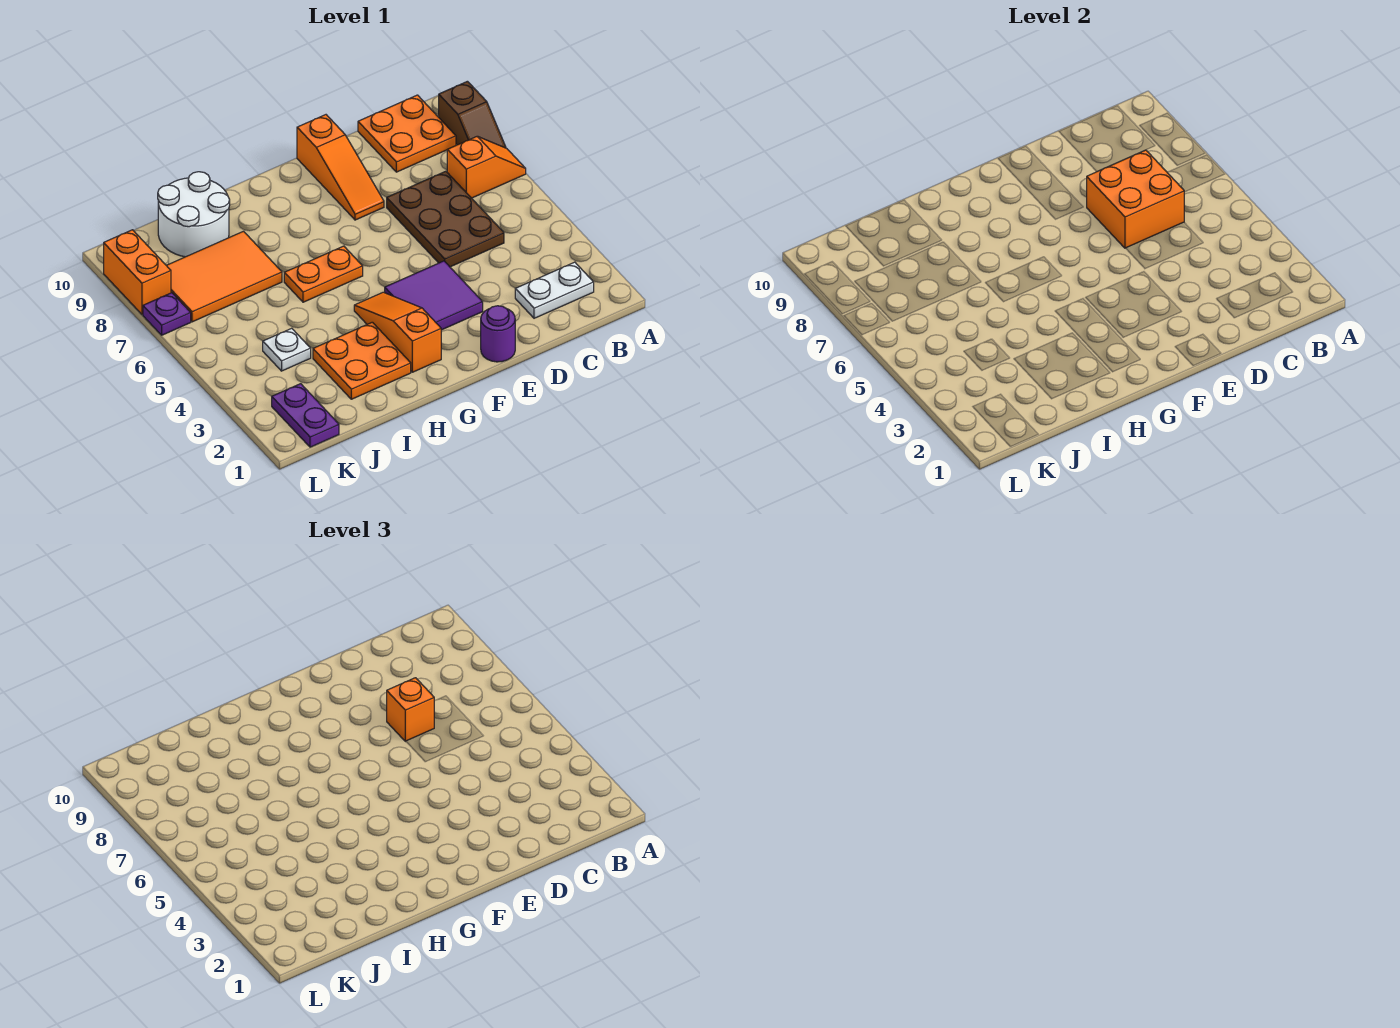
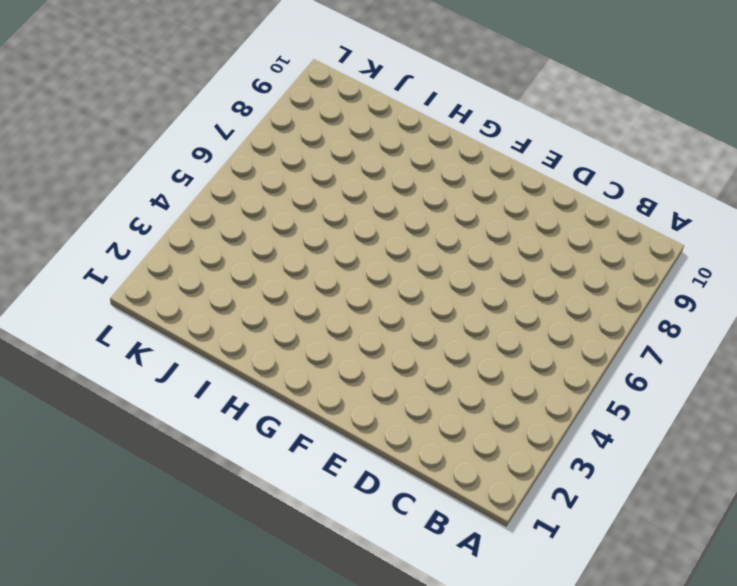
none -> orange 1x2 slope [447,136,526,198]
none -> brown 1x2 slope [439,81,506,148]
none -> white 1x2 plate [515,262,594,318]

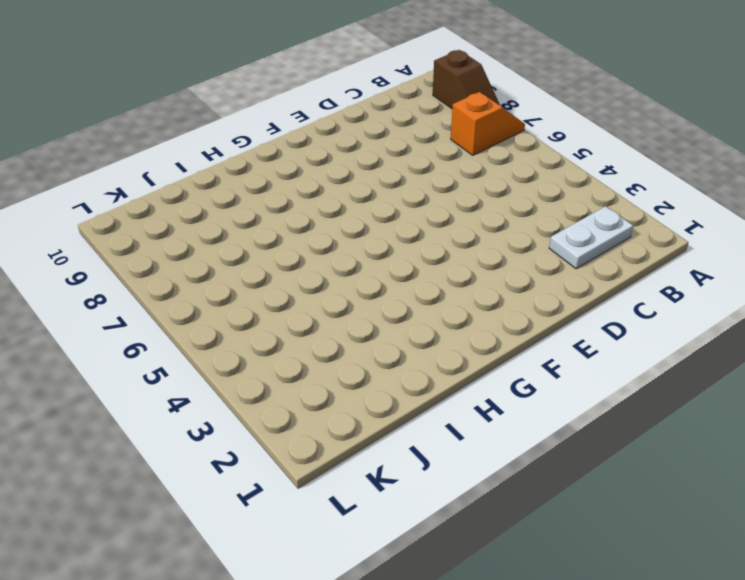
none -> orange 2x2 plate [358,95,456,172]
none -> brown 2x3 plate [387,171,504,267]
none -> purple 1x1 round brick [481,306,515,362]

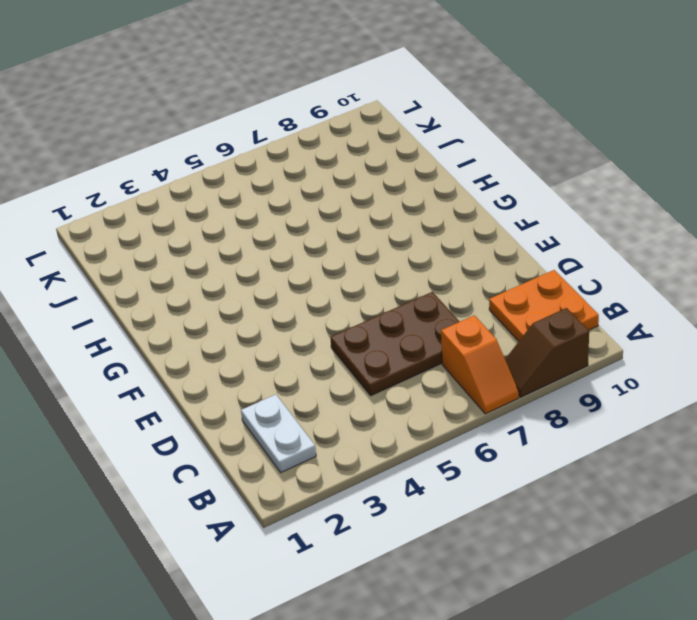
none -> purple 1x1 round brick [481,306,515,362]
none -> purple 2x2 tile [385,261,483,330]
none -> orange 1x3 slope [297,115,384,220]

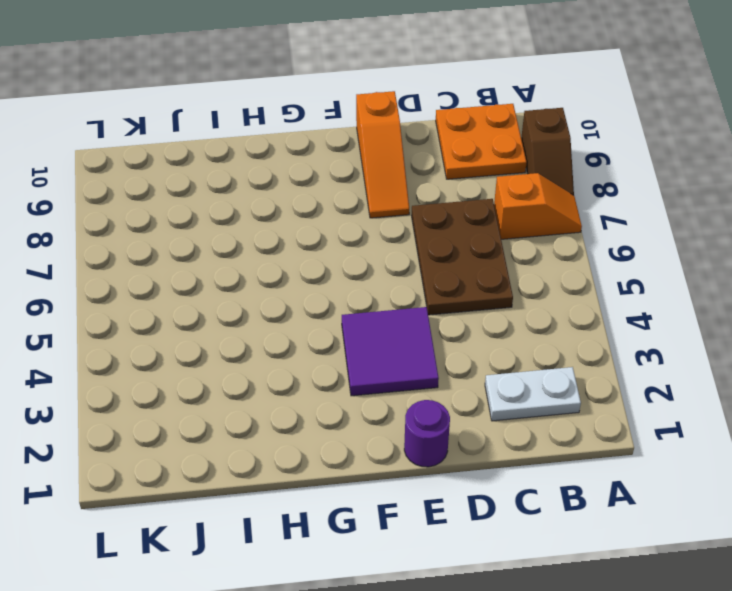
none -> orange 1x3 slope [354,292,441,372]
none -> orange 1x2 plate [284,246,363,302]
none -> orange 2x2 plate [313,322,411,399]

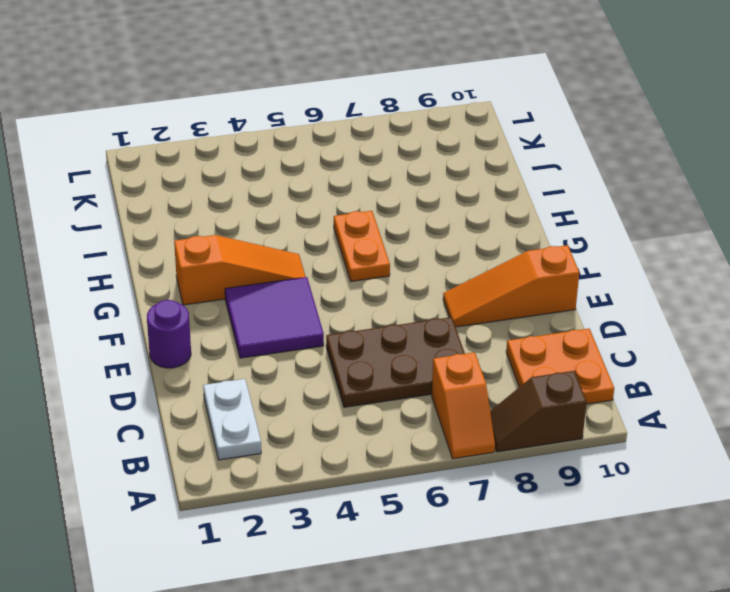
none -> orange 2x2 plate [313,322,411,399]
none -> orange 2x3 tile [166,231,282,322]
none -> white 2x2 round brick [158,172,230,257]

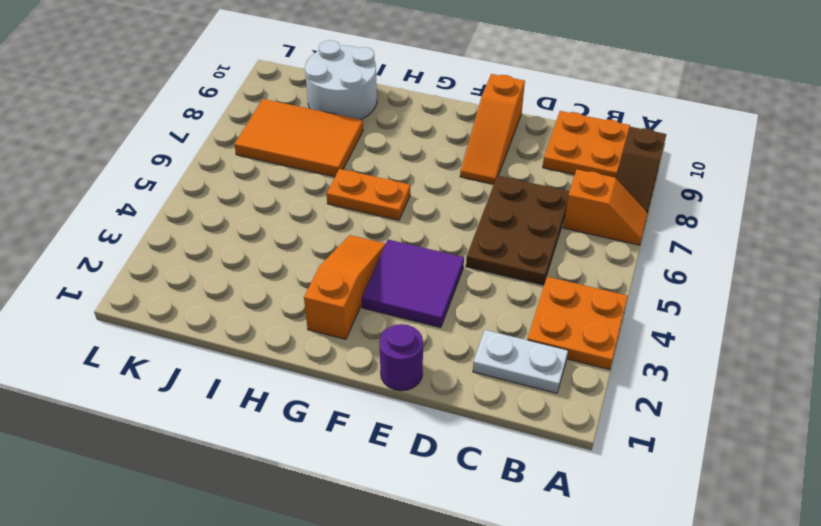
orange 2x2 plate [527,277,628,370] -> orange 2x2 plate moved to [313,322,411,399]
none -> white 1x1 plate [263,328,311,371]
none -> purple 1x2 plate [272,384,339,447]
none -> purple 1x1 plate [143,293,191,335]

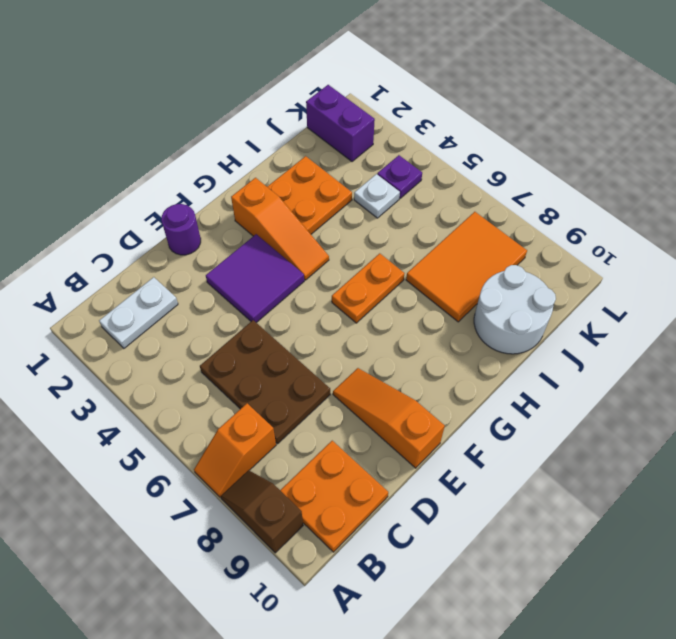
purple 1x2 brick [306,85,375,162] -> purple 1x2 plate [272,384,339,447]
purple 1x1 plate [377,155,422,198] -> purple 1x1 plate moved to [143,293,191,335]
none -> orange 1x2 brick [104,230,171,314]
none -> orange 2x2 brick [1087,150,1184,248]
none -> orange 1x1 brick [387,678,434,741]

